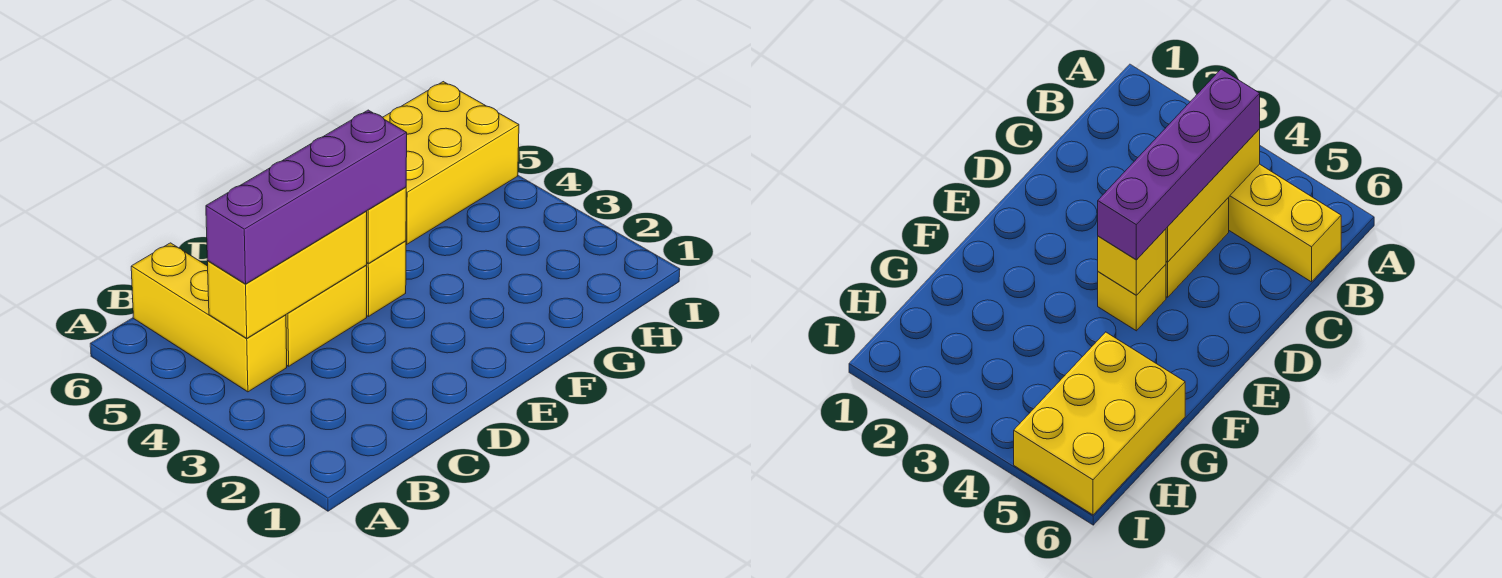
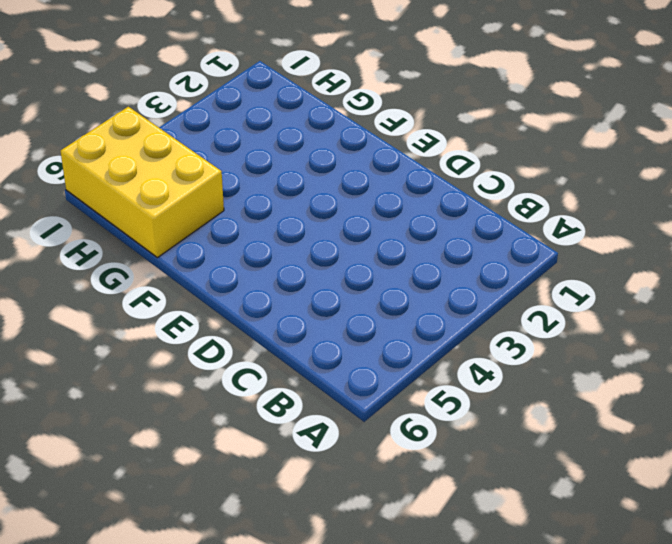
none -> yellow 1x3 brick [131,243,287,392]
none -> yellow 1x2 brick [286,266,367,366]

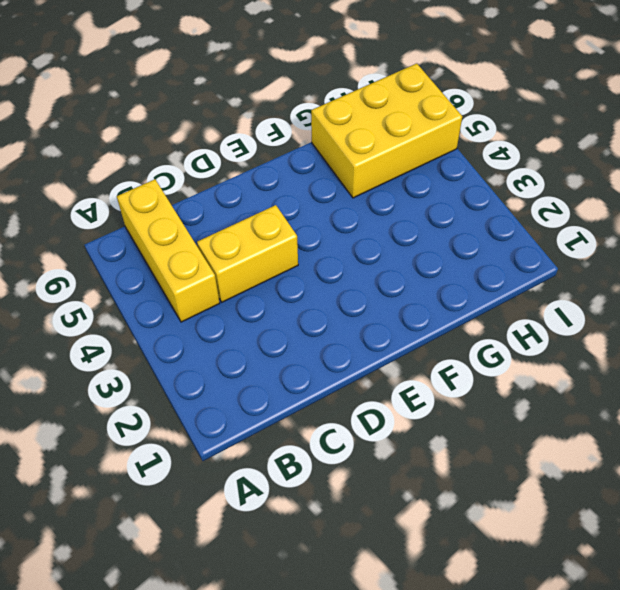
none -> yellow 1x1 brick [366,241,406,316]
none -> yellow 1x3 brick [207,211,367,338]

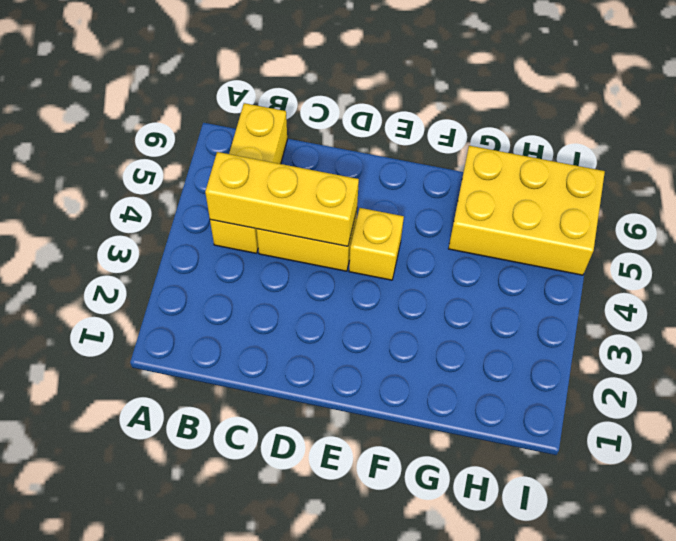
none -> yellow 1x1 brick [366,187,406,263]
none -> purple 1x4 brick [206,110,407,284]

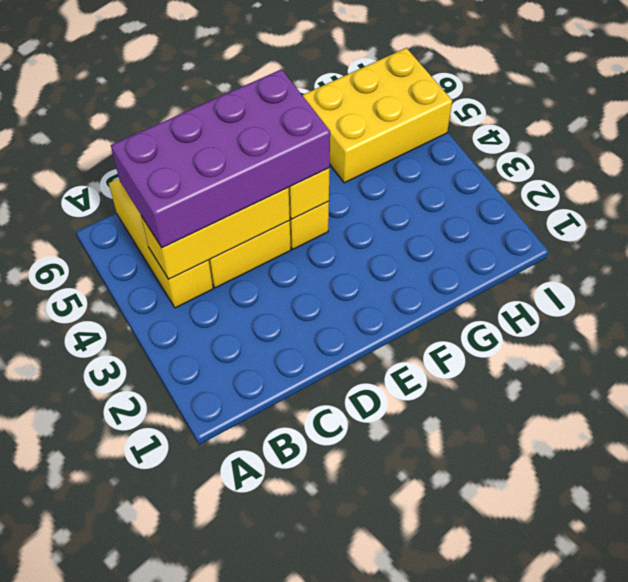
purple 2x4 brick [111,69,330,248] -> purple 1x4 brick [206,110,407,284]

